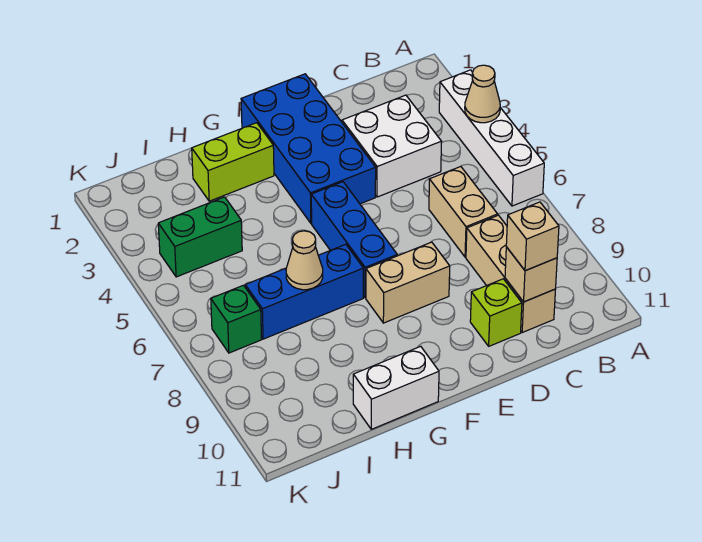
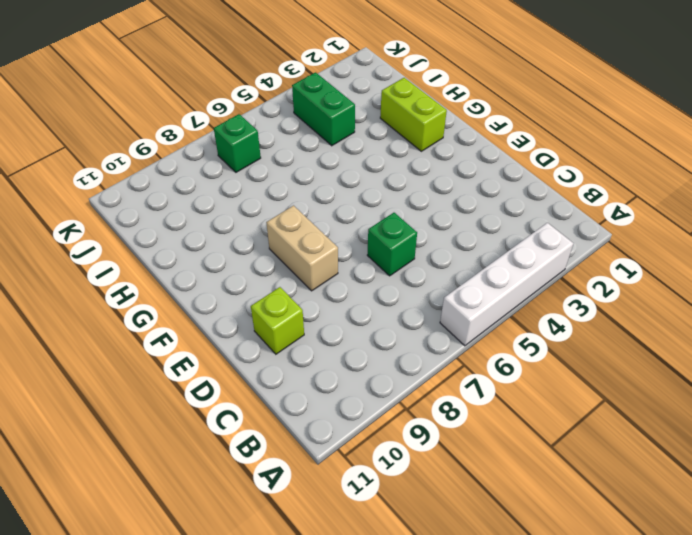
green 1x1 brick [367,213,417,276] -> none
none -> white 2x2 brick [342,95,442,197]
none -> tan 1x2 brick [429,166,498,257]
none -> tan 1x3 brick [466,215,556,333]

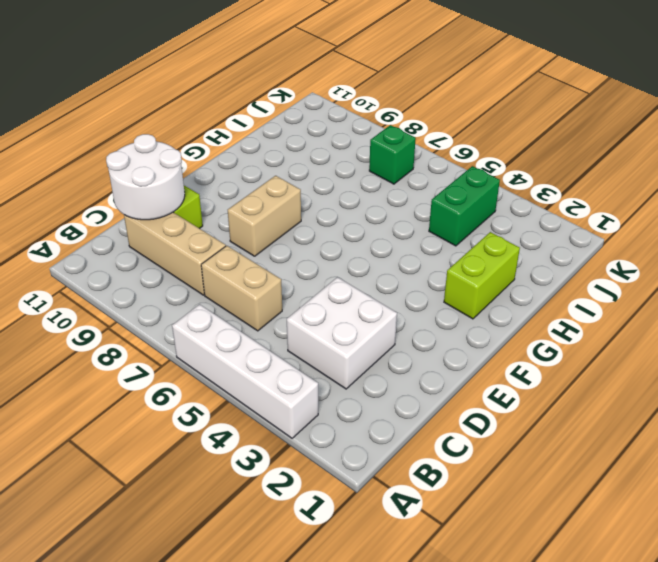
white 2x2 round brick [106,134,185,220] -> tan 1x1 brick [505,247,557,302]
none -> blue 2x4 brick [241,74,376,223]
none -> blue 1x3 brick [311,182,397,298]
none -> blue 1x3 brick [245,244,363,339]

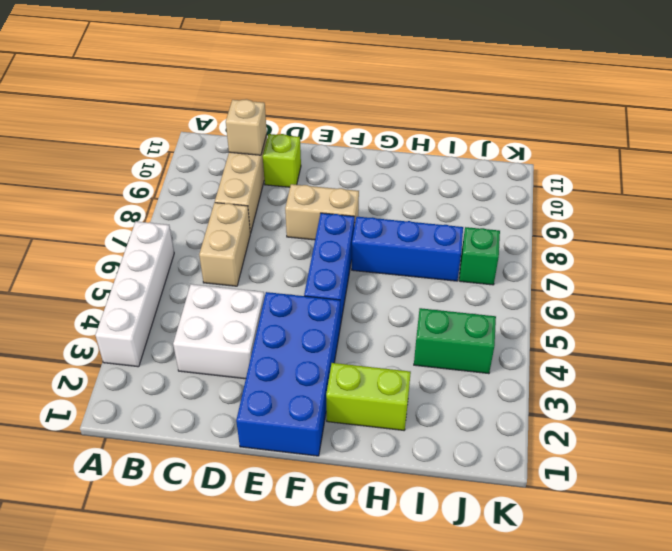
none -> white 1x2 brick [353,346,439,429]
none -> tan 1x1 cone [465,65,500,123]
none -> tan 1x1 cone [286,231,323,290]

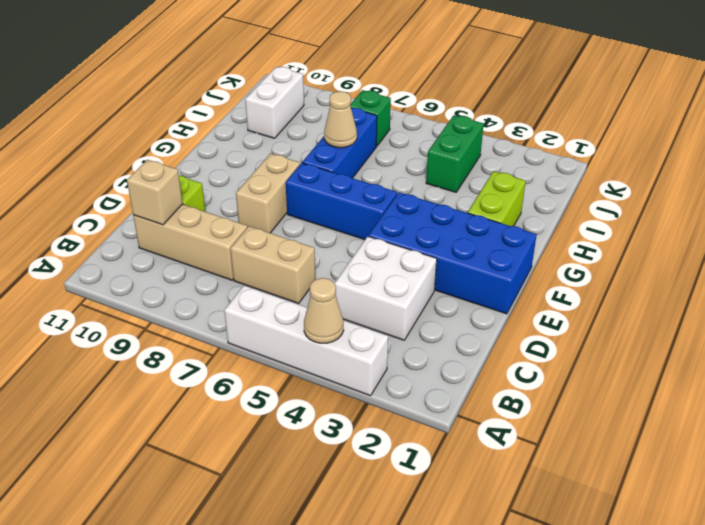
white 1x2 brick [245,67,304,138] -> white 1x2 brick moved to [353,346,439,429]
none -> tan 1x1 brick [506,202,559,271]

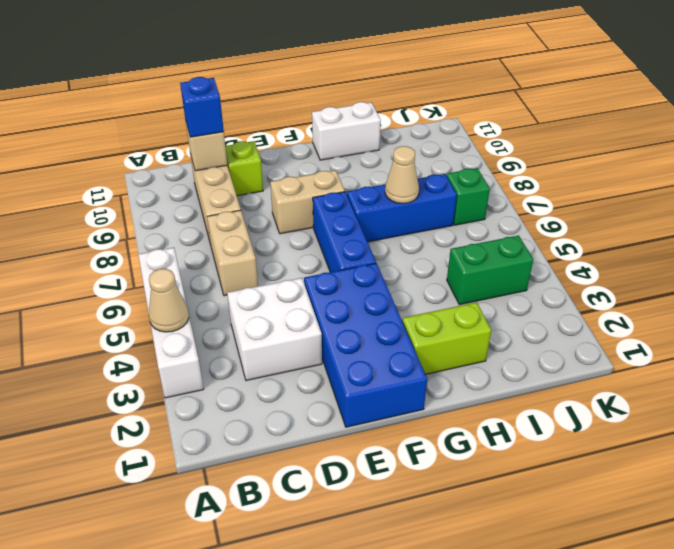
blue 1x1 brick [180,77,224,137] -> tan 1x1 brick [506,202,559,271]

